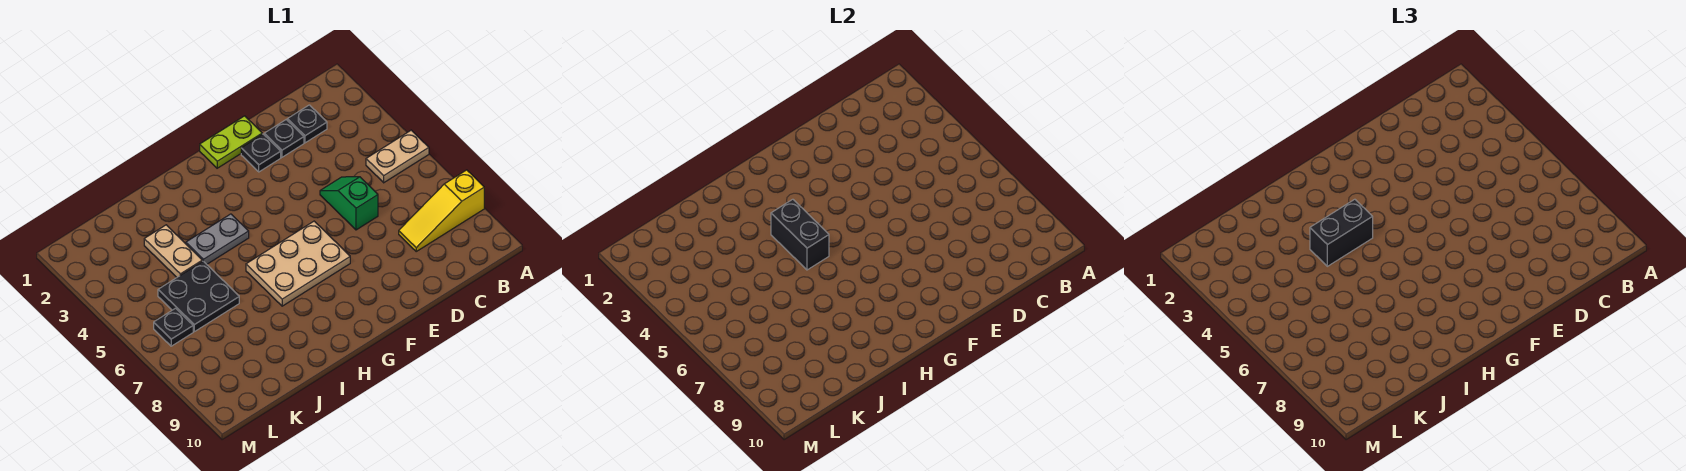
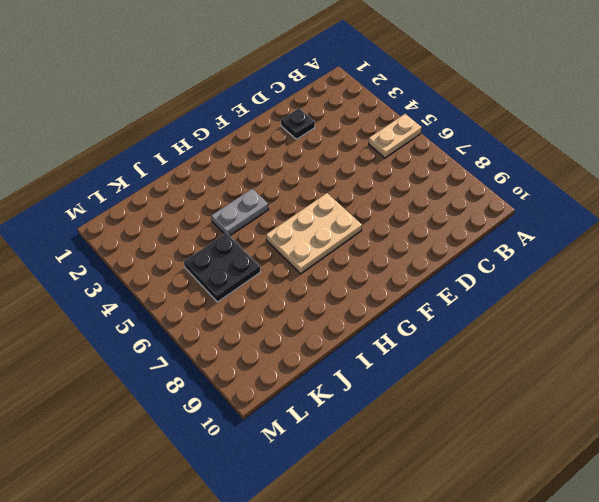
none -> yellow 1x3 slope [399,170,484,251]
none -> black 1x1 plate [287,105,327,143]
none -> green 1x2 slope [320,177,378,230]

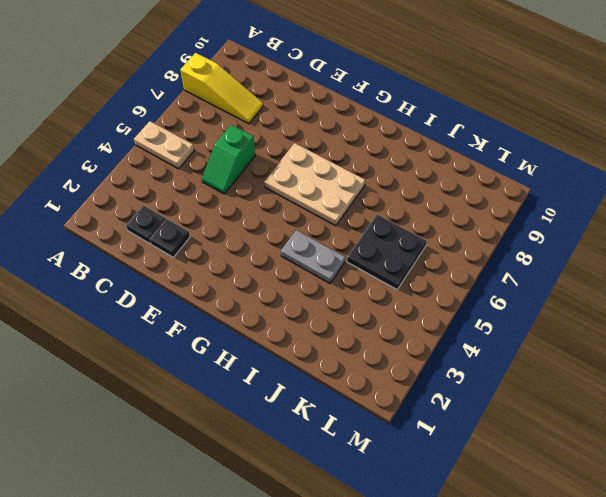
none -> lime 1x2 plate [200,116,262,168]
none -> black 1x1 plate [241,134,281,172]
none -> tan 1x2 plate [144,225,202,277]

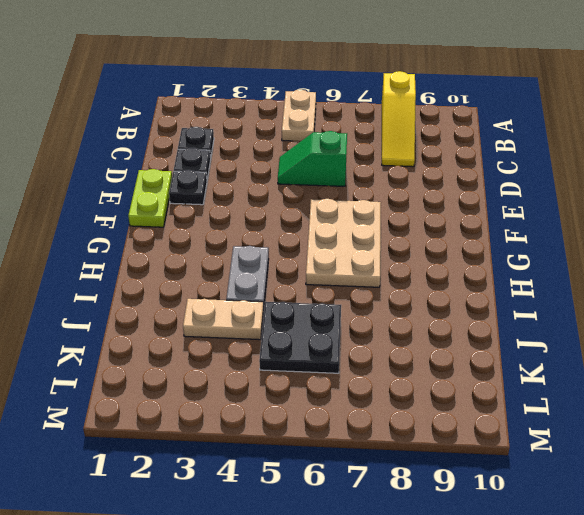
none -> black 1x1 plate [154,308,193,346]
none -> black 1x2 brick [771,199,829,270]
none -> black 1x2 brick [1310,199,1373,266]

